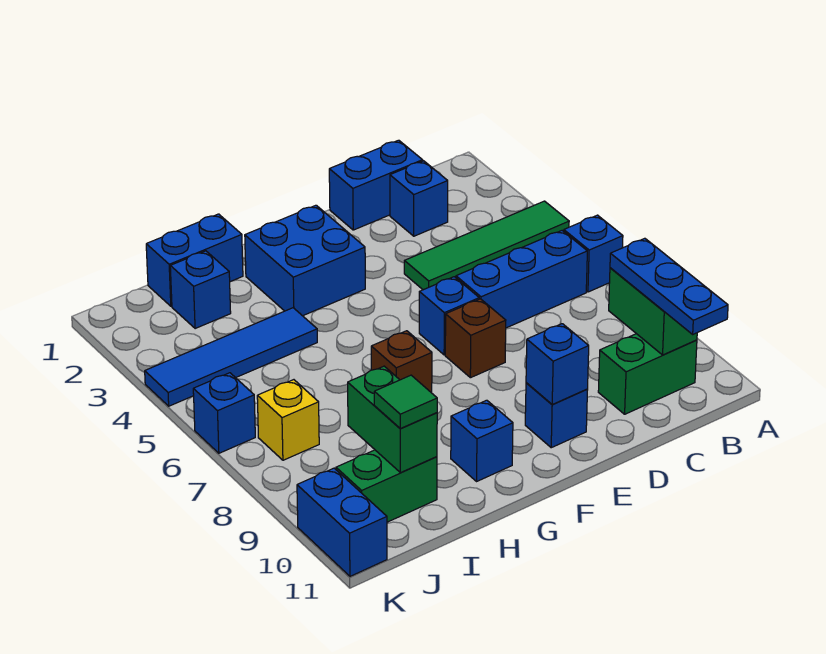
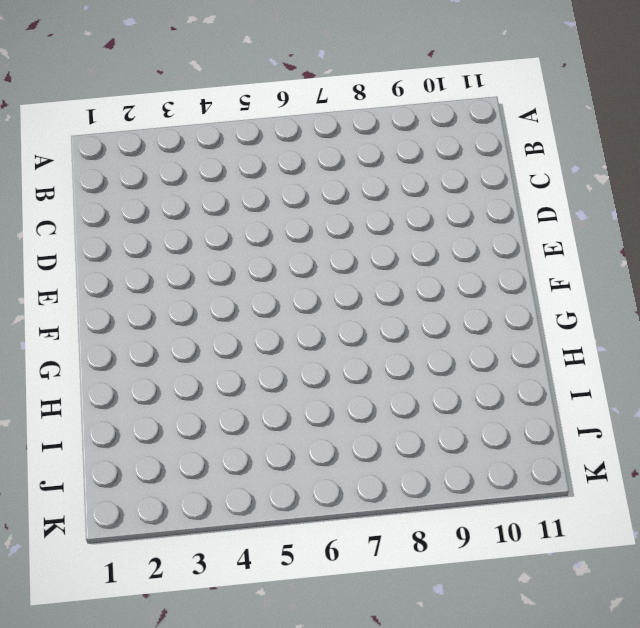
none -> green 1x4 tile [404,201,569,290]
none -> blue 1x1 brick [564,215,623,292]
none -> blue 1x3 brick [456,231,587,328]

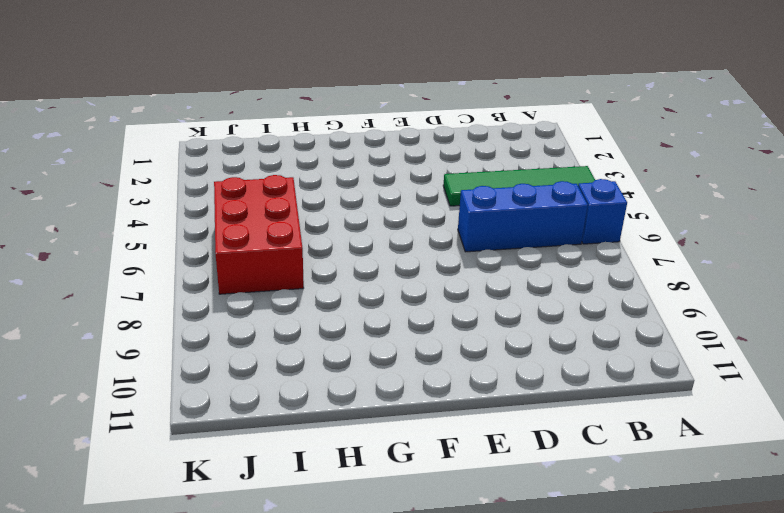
red 2x3 brick [214,175,304,294] -> yellow 1x1 brick [257,380,319,460]
none -> green 1x2 brick [598,334,697,414]
none -> blue 1x2 brick [329,140,423,230]
none -> blue 1x1 brick [390,161,448,236]

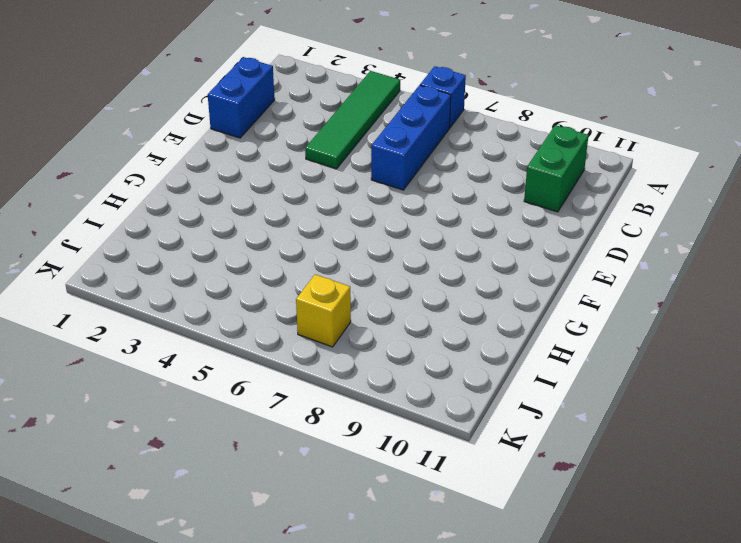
none -> blue 1x1 brick [390,161,448,236]
none -> blue 1x1 brick [419,277,479,355]
none -> brown 1x1 brick [445,299,506,378]

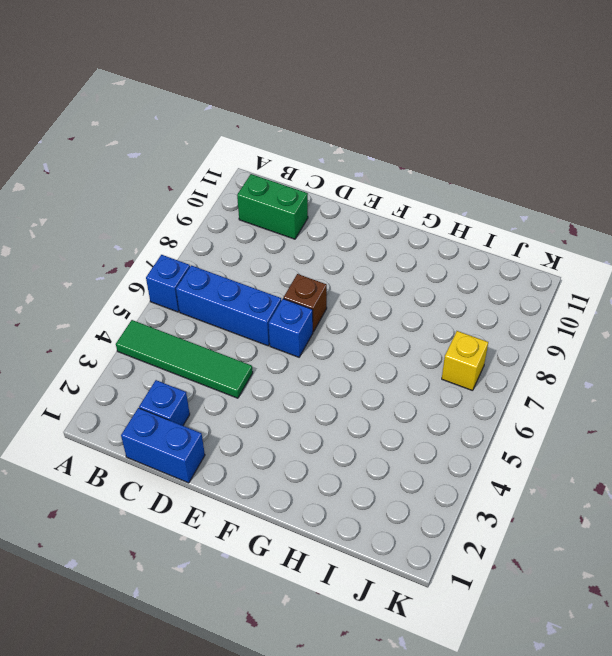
none -> blue 1x1 brick [525,383,588,448]
none -> blue 2x2 brick [245,205,365,316]
none -> brown 1x1 brick [371,331,432,393]

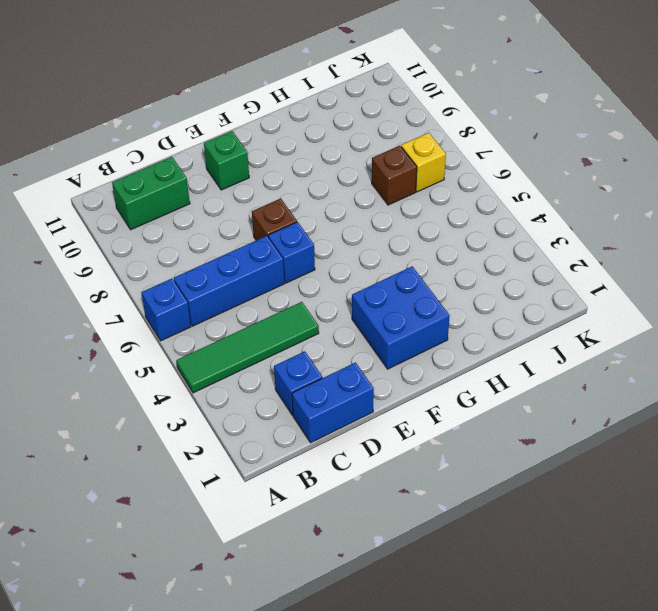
green 1x1 brick [204,131,249,190] -> blue 1x1 brick [525,383,588,448]
brown 1x1 brick [372,146,417,205] -> brown 1x1 brick moved to [371,331,432,393]
none -> blue 1x1 brick [451,400,513,481]
none -> blue 1x2 brick [146,214,243,306]
none -> blue 1x4 tile [145,308,317,406]

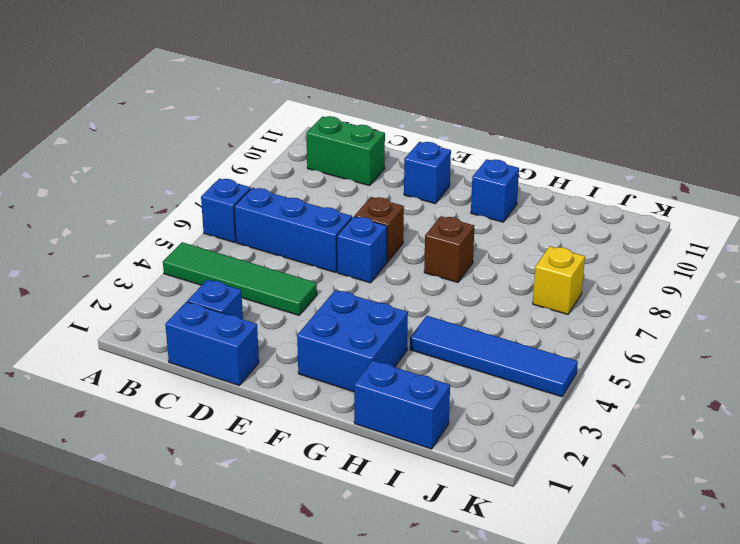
none -> blue 1x1 brick [170,251,231,329]
none -> green 1x2 brick [336,450,437,522]
none -> blue 1x1 brick [193,373,255,453]

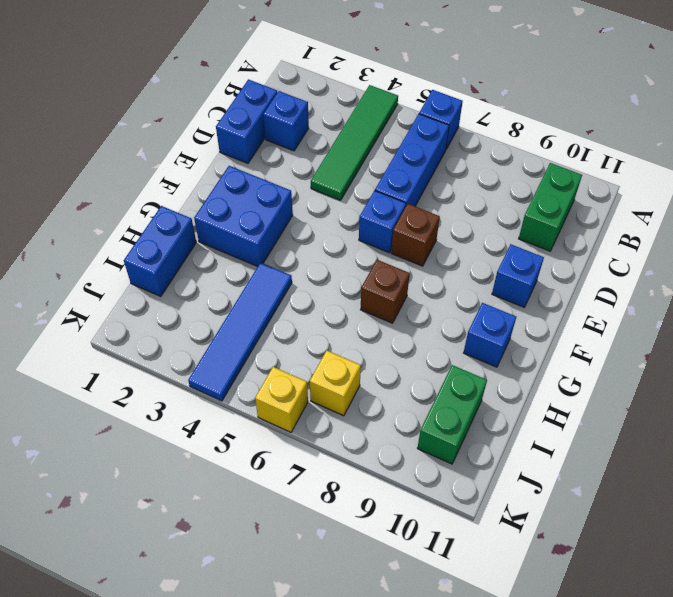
yellow 1x1 brick [255,367,308,432] -> blue 1x1 brick [193,373,255,453]
none -> blue 1x1 brick [170,251,231,329]
none -> blue 1x2 brick [297,468,387,576]
none -> green 1x2 brick [609,268,697,355]

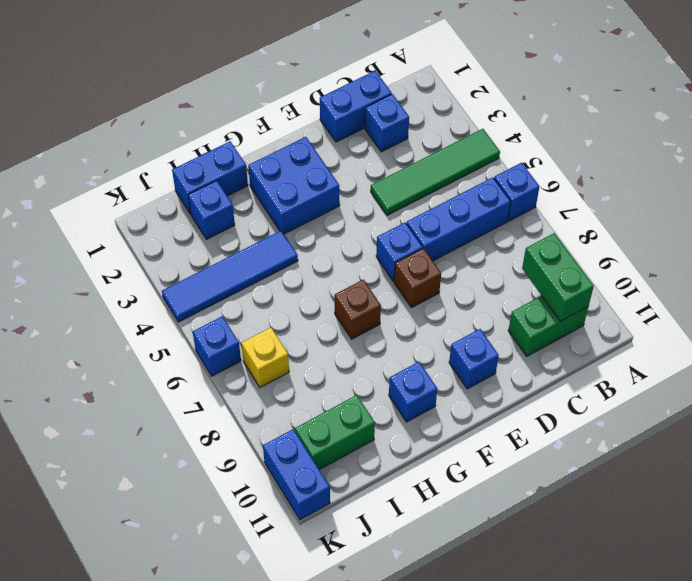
none -> blue 1x1 brick [526,324,589,404]
none -> green 1x2 brick [348,366,437,473]
none -> blue 1x3 plate [610,238,728,334]

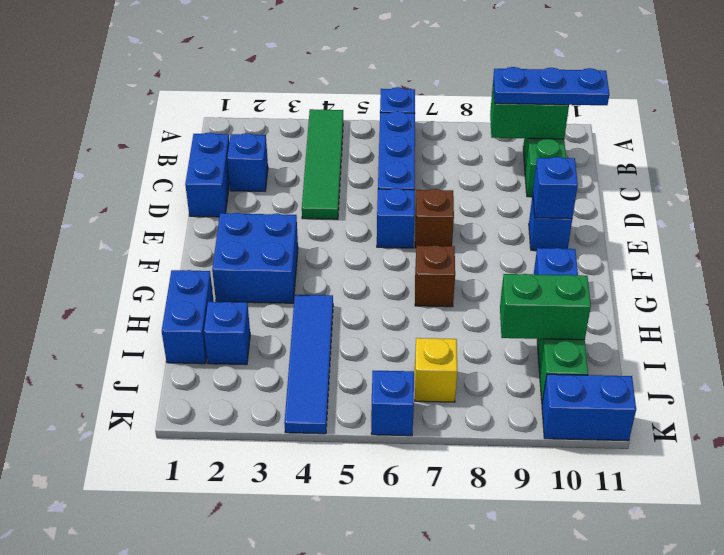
none -> green 1x1 tile [374,375,437,428]

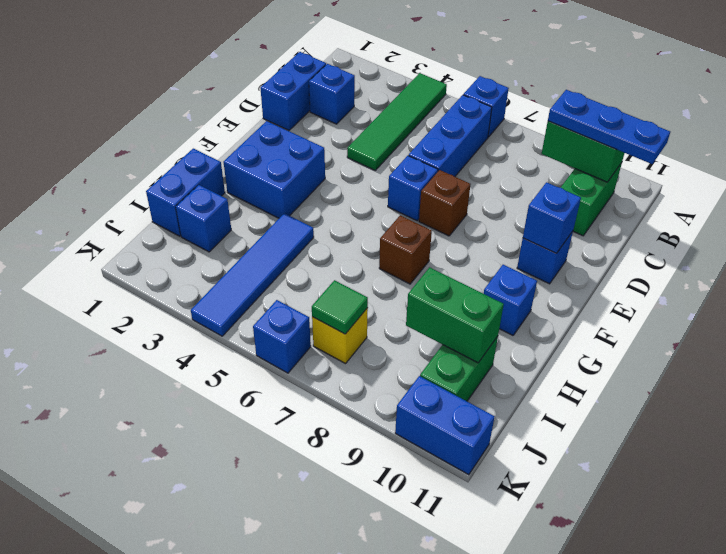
green 1x1 tile [312,280,368,334] -> green 1x1 tile moved to [374,375,437,428]

